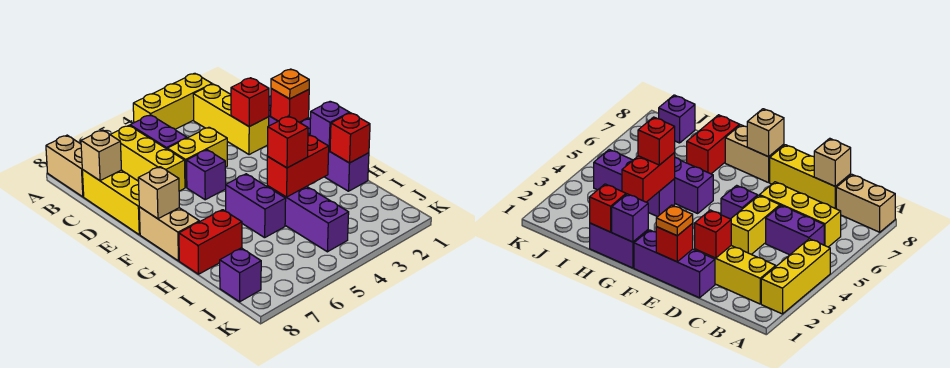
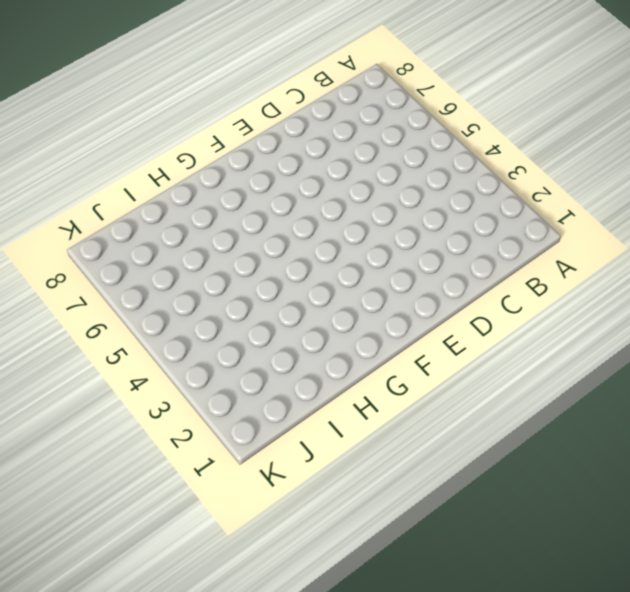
none -> yellow 1x3 brick [133,73,212,129]
none -> tan 1x2 brick [46,135,84,197]
none -> yellow 1x3 brick [193,84,269,155]

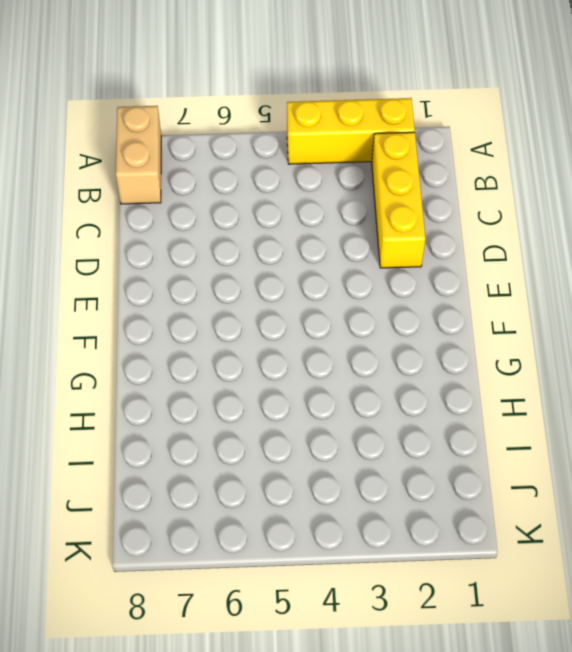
none -> purple 1x2 brick [130,115,187,149]
none -> yellow 1x3 brick [110,126,185,191]
none -> yellow 1x3 brick [82,170,140,235]

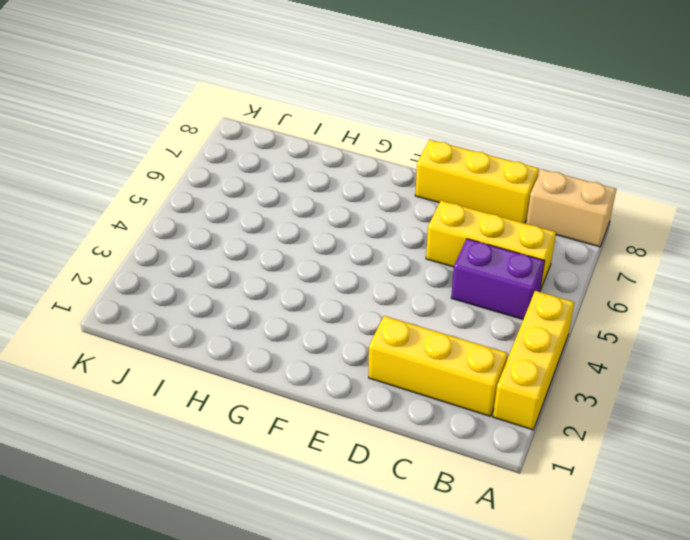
none -> purple 1x3 brick [634,230,715,298]
none -> yellow 1x2 brick [167,127,227,187]
none -> purple 1x1 brick [186,150,226,200]

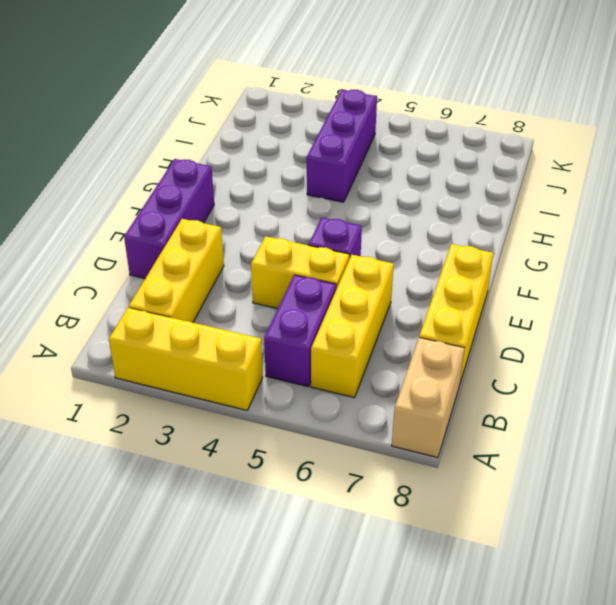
none -> tan 1x2 brick [139,207,199,261]
none -> purple 1x2 brick [325,151,369,191]
none -> purple 1x2 brick [226,174,286,238]

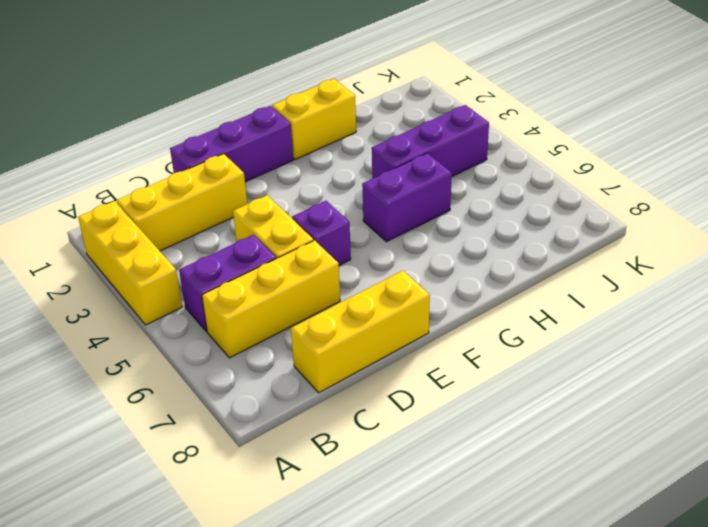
yellow 1x2 brick [272,79,356,159] -> purple 1x2 brick [325,151,369,191]
none -> tan 1x2 brick [46,135,84,197]
none -> tan 1x2 brick [139,207,199,261]
none -> red 1x2 brick [179,210,242,274]

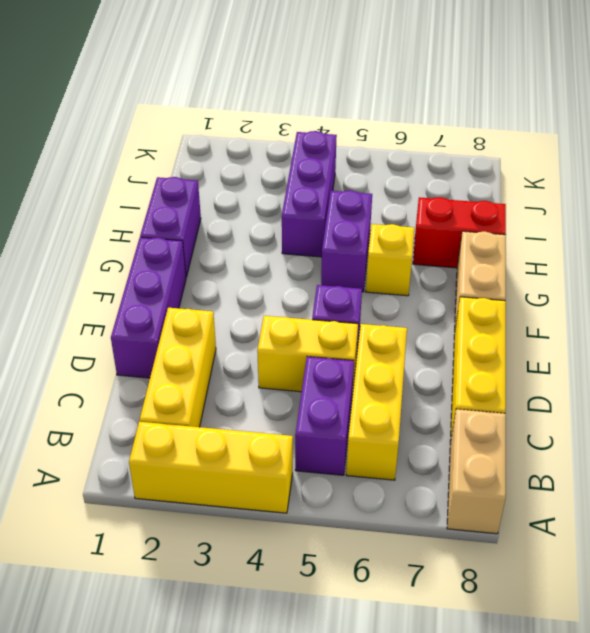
yellow 1x1 brick [366,224,414,296] -> none
none -> purple 1x1 brick [220,248,261,302]
none -> tan 1x1 brick [81,130,121,181]
none -> red 1x1 brick [231,78,269,126]

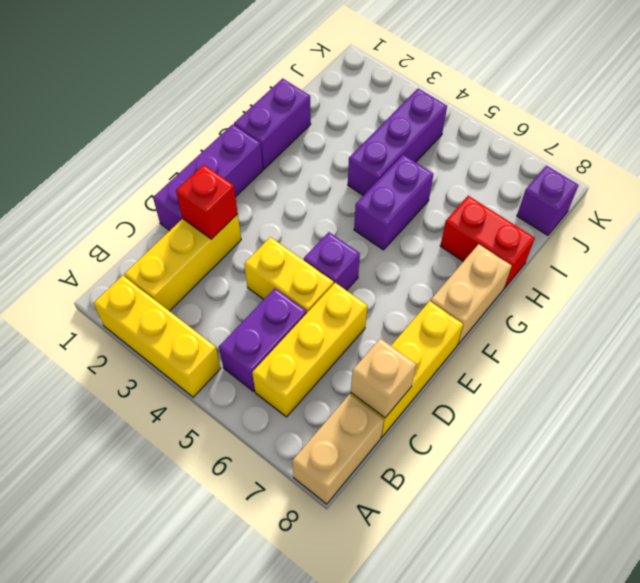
none -> red 1x1 brick [271,89,309,122]
none -> tan 1x1 brick [138,167,179,219]
none -> purple 1x1 brick [310,101,350,151]

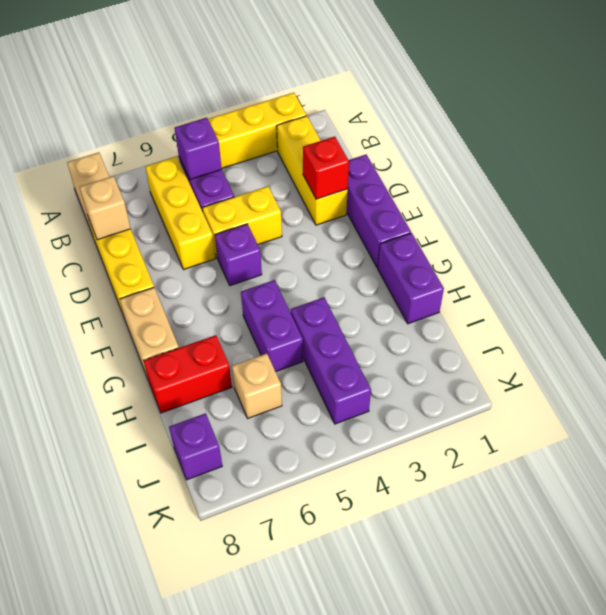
purple 1x1 brick [175,118,222,180] -> purple 1x1 brick moved to [310,101,350,151]
tan 1x1 brick [232,353,282,418] -> tan 1x1 brick moved to [138,167,179,219]
none -> red 1x1 brick [271,89,309,122]
none -> red 1x1 brick [330,113,370,163]
none -> red 1x2 brick [267,135,329,197]

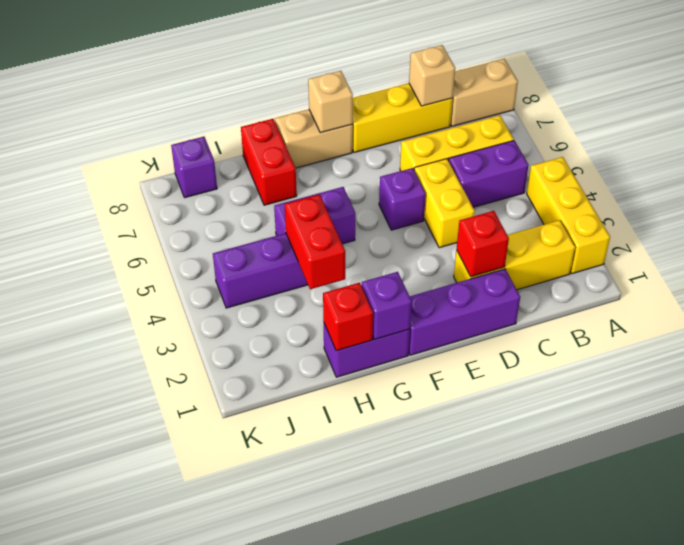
none -> red 1x1 brick [271,89,309,122]
none -> orange 1x1 plate [271,69,309,99]
none -> red 1x1 brick [267,116,308,168]

